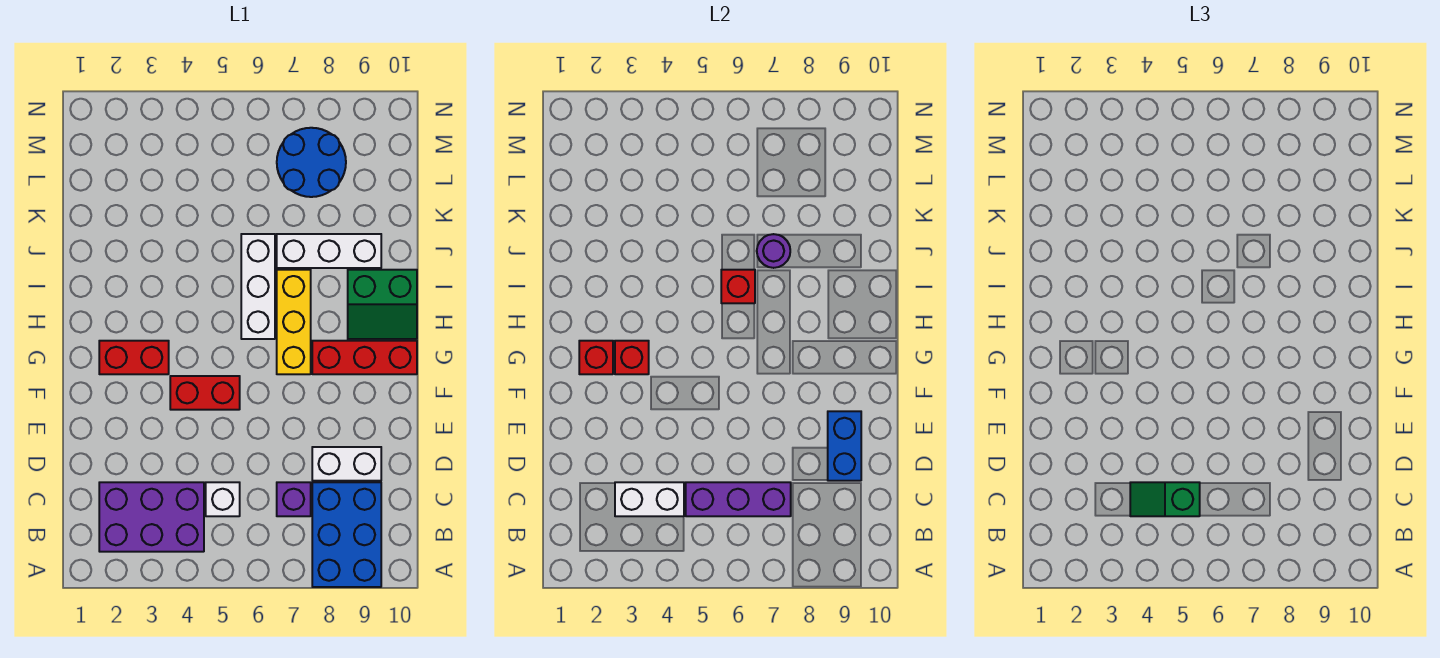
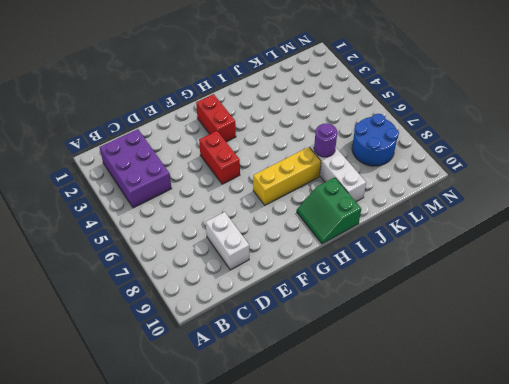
none -> blue 2x3 brick [312,482,381,587]
none -> white 1x1 brick [206,482,240,516]
none -> purple 1x1 brick [277,482,311,516]

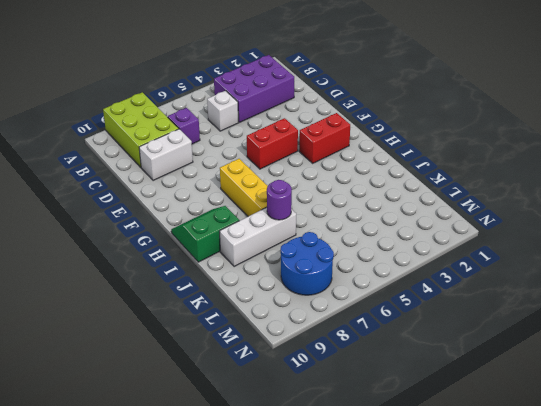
lime 2x3 brick [103,92,179,167] -> blue 2x3 brick [312,482,381,587]
none -> red 1x3 brick [312,341,417,374]
none -> white 1x3 brick [241,234,275,339]
none -> white 1x2 brick [615,482,684,516]

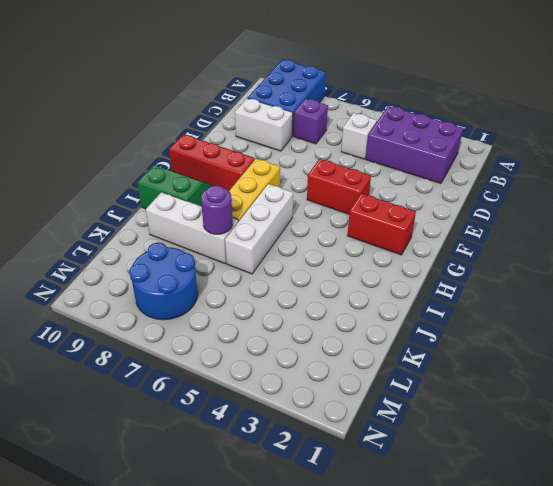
none -> white 1x2 brick [615,482,684,516]
none -> purple 1x3 brick [686,482,791,516]
none -> blue 1x2 brick [828,411,861,481]

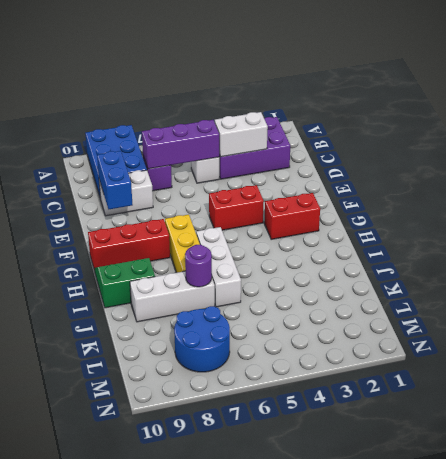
none -> red 1x1 brick [579,341,613,374]
none -> red 1x1 brick [615,341,649,374]
none -> red 1x1 brick [721,270,755,303]

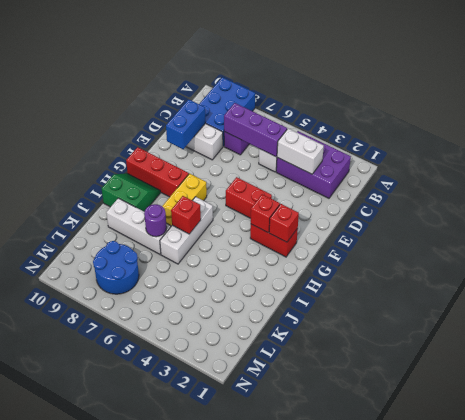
none -> green 1x2 slope [1130,482,1200,516]

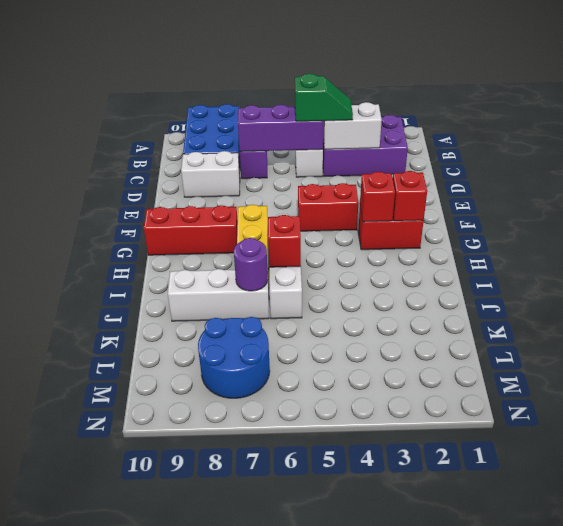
none -> green 2x2 slope [348,270,417,339]
none -> blue 1x2 brick [828,411,861,481]

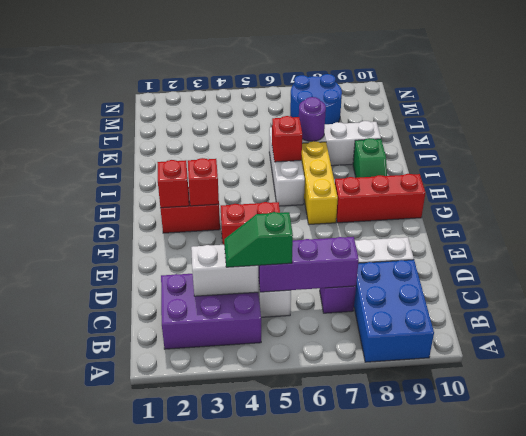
green 1x2 slope [353,138,387,178] -> green 2x2 slope [348,270,417,339]
none -> blue 1x2 brick [828,411,861,481]

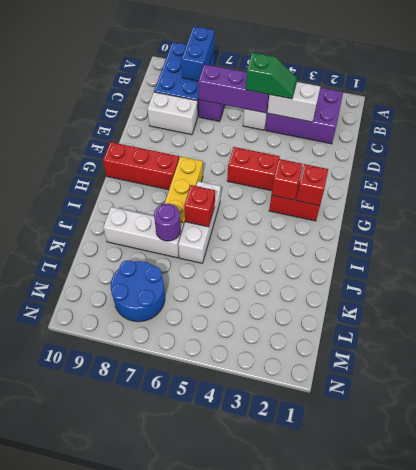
blue 1x2 brick [181,26,214,81] -> blue 1x2 brick moved to [828,411,861,481]
none -> green 2x2 slope [348,270,417,339]

